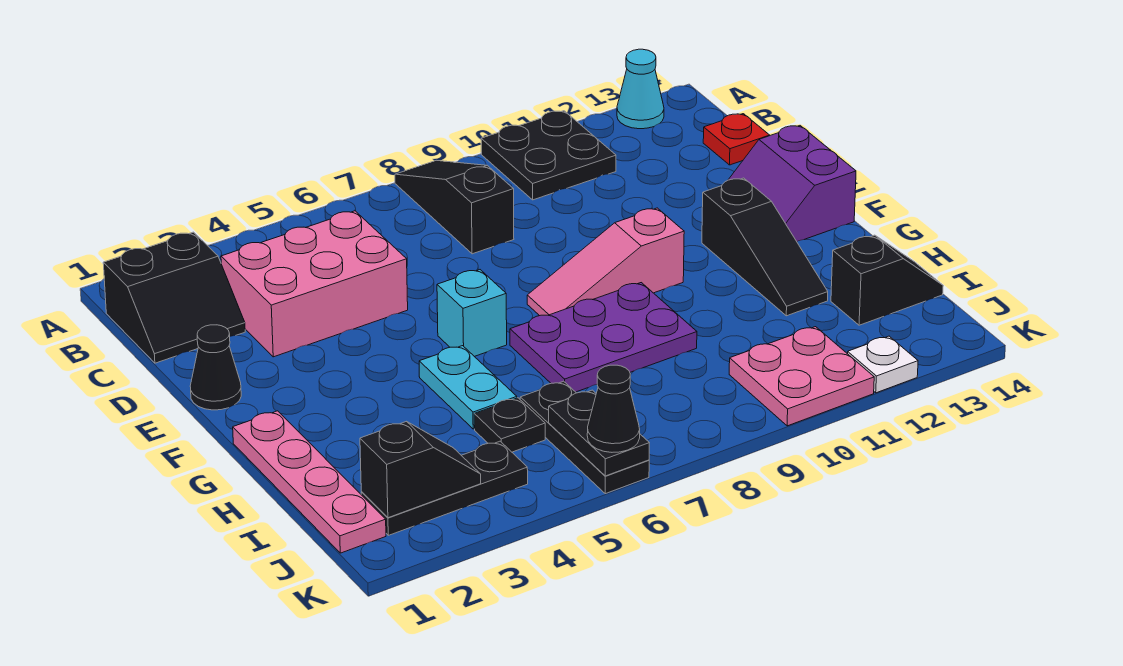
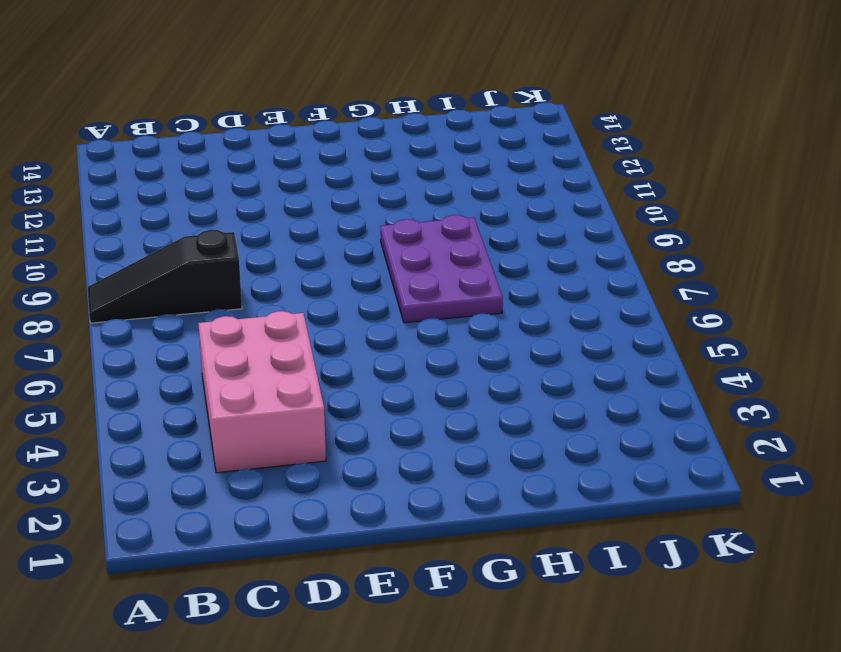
none -> black 2x2 plate [481,111,616,200]
none -> cyan 1x1 cone [617,49,664,129]
none -> black 2x2 slope [103,232,245,363]

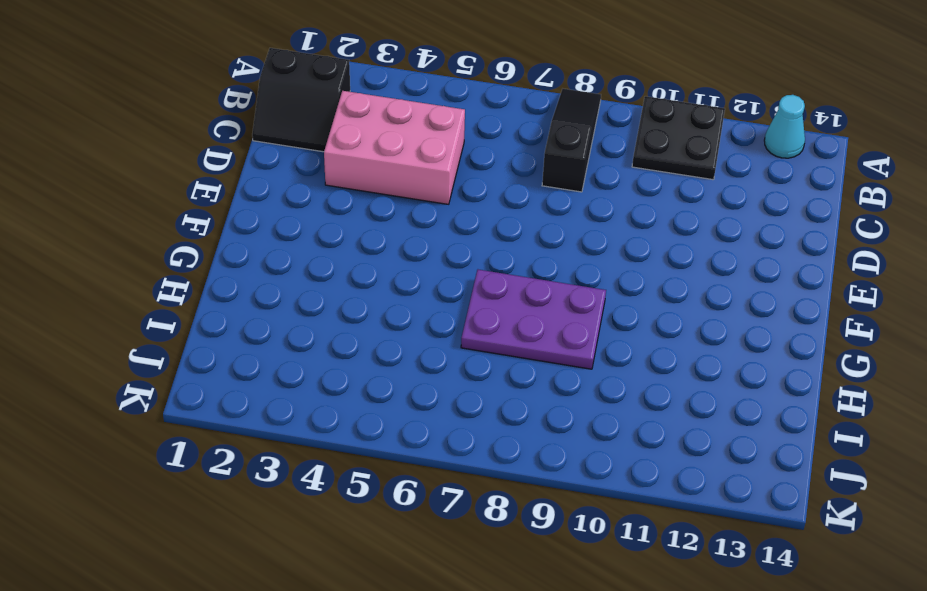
none -> red 1x1 plate [703,114,770,165]
none -> black 1x1 cone [190,325,241,410]
none -> purple 2x2 slope [728,126,856,241]

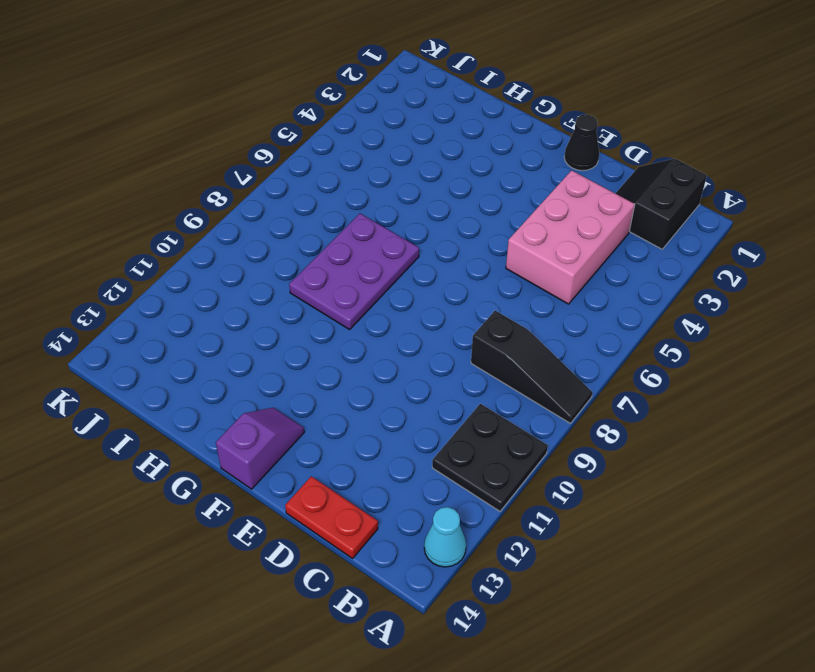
red 1x2 plate [285,476,378,558] -> red 1x1 plate [703,114,770,165]
purple 1x2 slope [216,408,304,489] -> purple 2x2 slope [728,126,856,241]
none -> cyan 1x1 brick [437,270,507,357]
none -> pink 1x3 slope [527,208,684,316]
none -> black 1x3 slope [702,178,828,316]

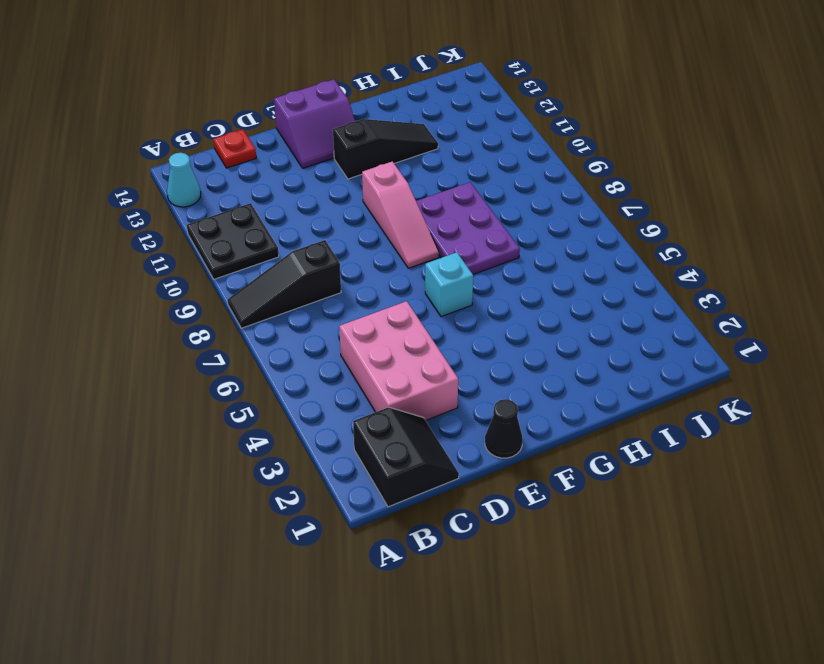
none -> pink 1x4 plate [233,411,386,553]
none -> cyan 1x2 plate [419,346,517,429]
none -> black 1x1 plate [474,398,545,452]

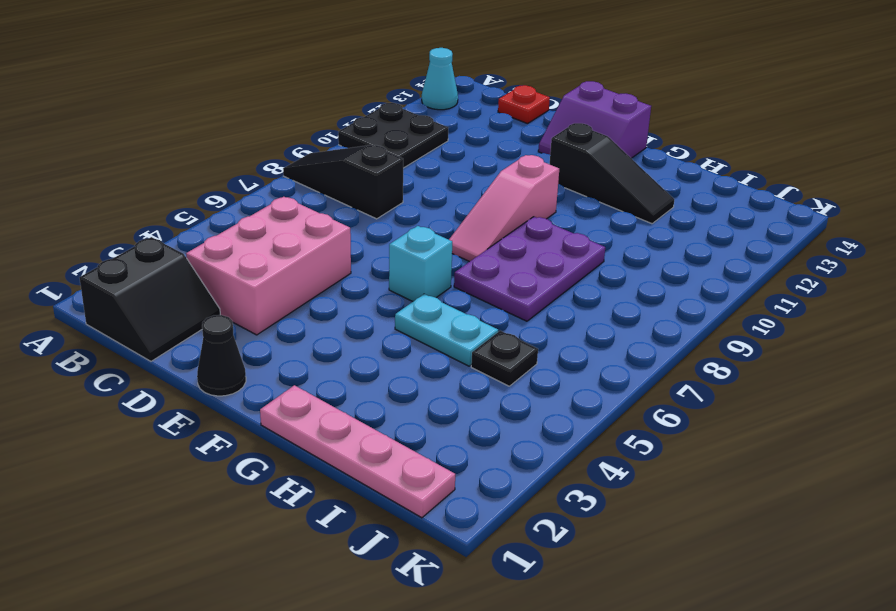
none -> black 1x3 plate [520,381,649,494]
none -> black 1x2 slope [831,235,943,325]
none -> black 1x3 plate [361,441,528,535]

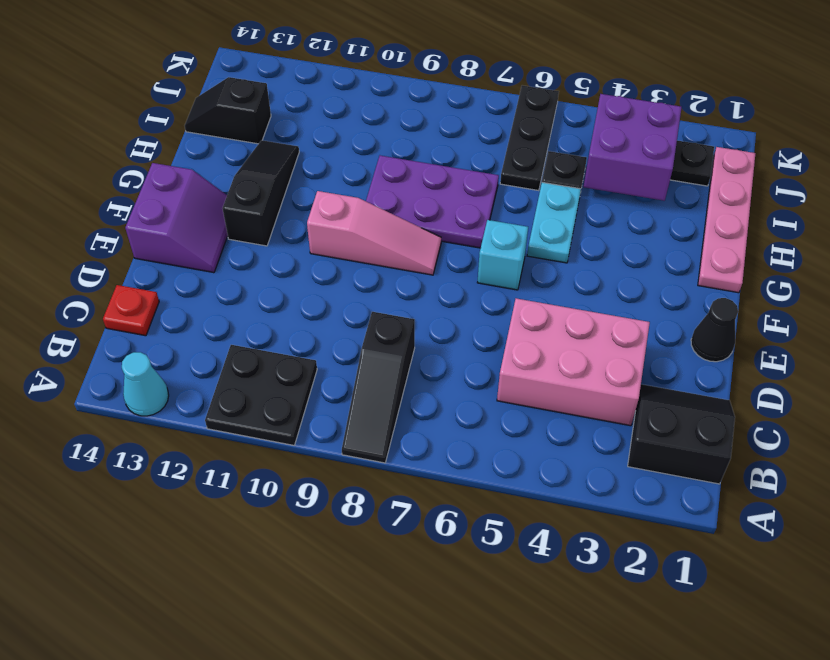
purple 2x2 brick [584,94,682,201] -> black 1x2 slope [360,421,481,518]
none -> pink 2x2 plate [729,327,874,426]
none -> white 1x1 plate [848,336,918,393]
none -> black 1x2 plate [549,390,649,476]

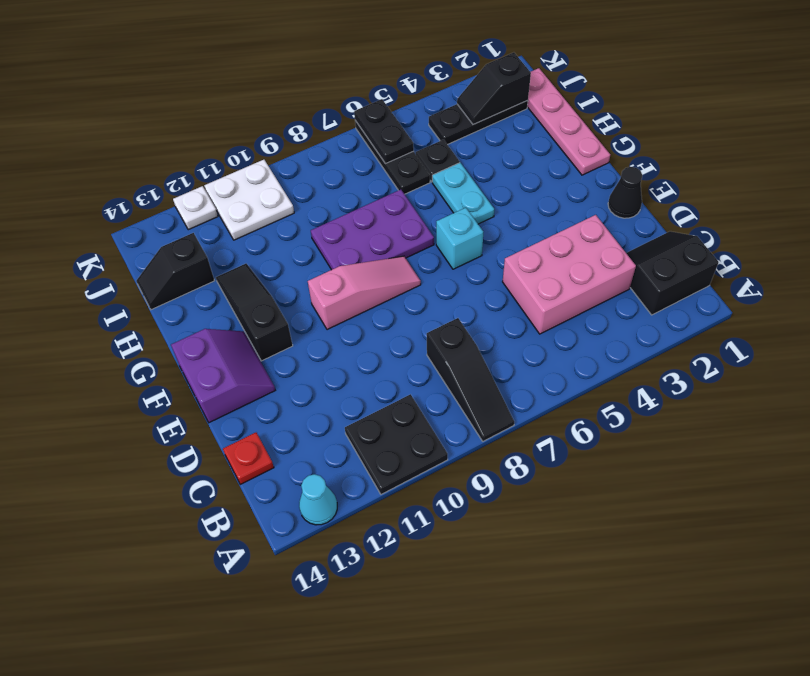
white 2x2 plate [204,160,294,240] -> pink 2x2 plate [729,327,874,426]
none -> black 1x1 cone [587,365,640,452]

